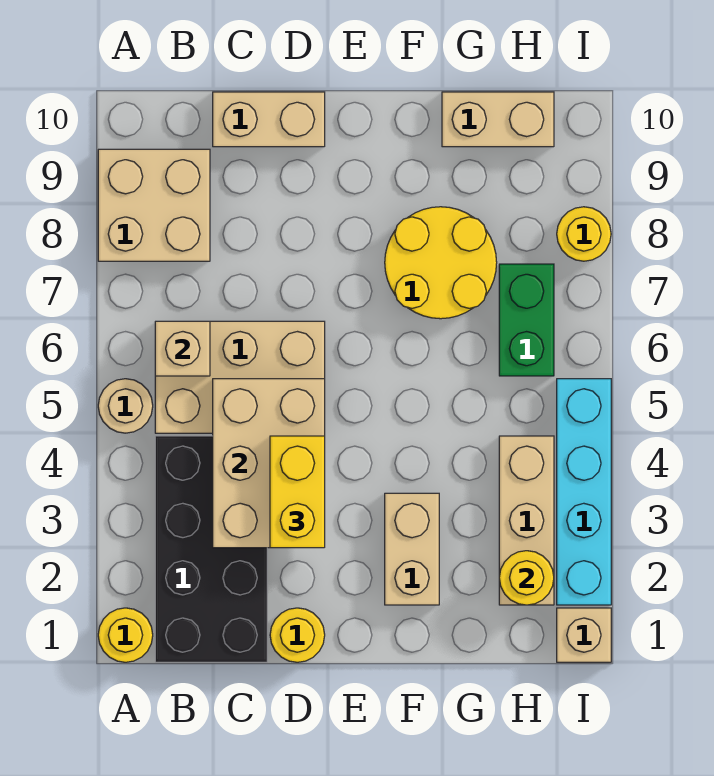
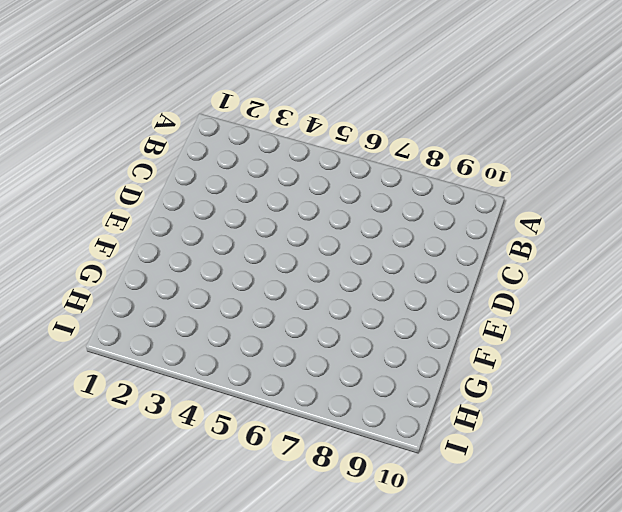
none -> yellow 1x1 round brick [98,608,153,662]
none -> tan 1x1 round brick [98,379,153,433]
none -> tan 2x2 brick [98,149,210,261]

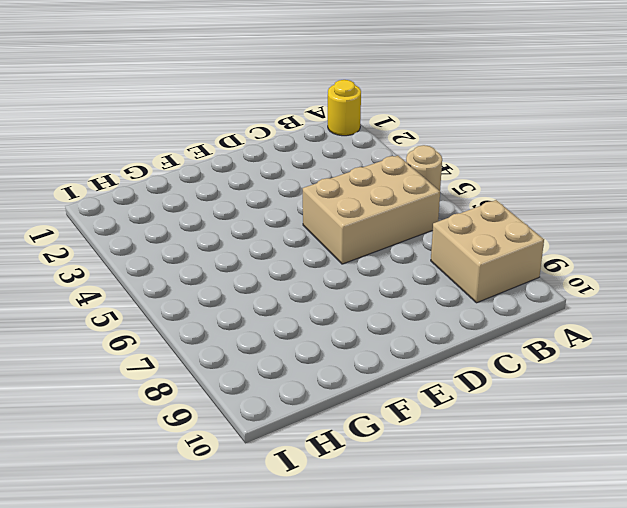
none -> black 2x4 brick [155,436,267,662]
none -> tan 1x2 brick [213,92,325,147]
none -> yellow 1x1 round brick [270,608,325,662]

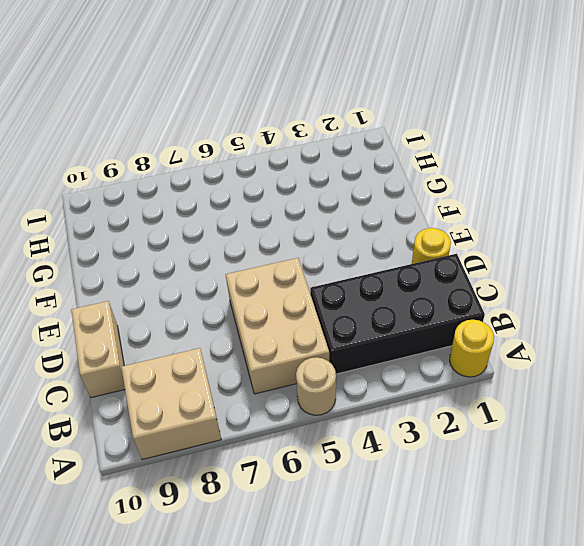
none -> tan 1x2 brick [385,493,439,605]
none -> yellow 2x2 round brick [385,207,497,319]
none -> tan 1x2 brick [442,92,554,147]

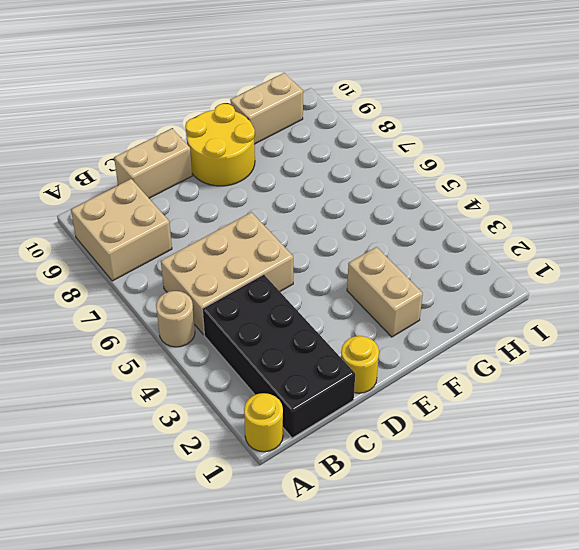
yellow 2x2 round brick [185,104,255,186] -> yellow 2x2 round brick moved to [385,207,497,319]
none -> tan 1x3 brick [499,436,554,605]
none -> green 1x2 brick [499,264,554,376]
none -> tan 1x1 brick [557,608,611,662]

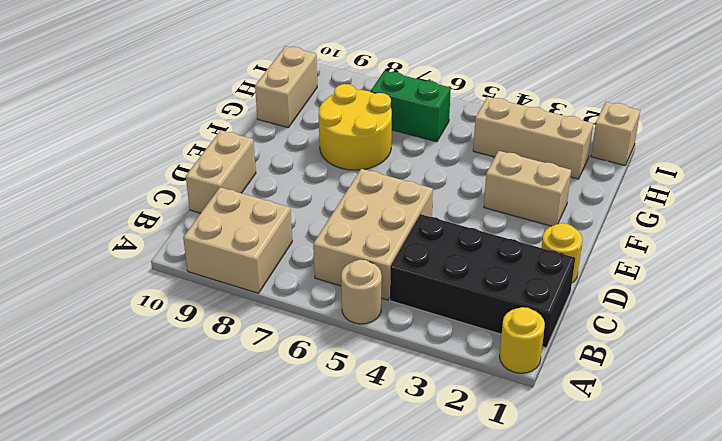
none -> cyan 1x4 brick [557,379,611,605]
none -> yellow 1x1 round brick [557,207,611,261]
none -> tan 1x1 brick [155,321,210,376]

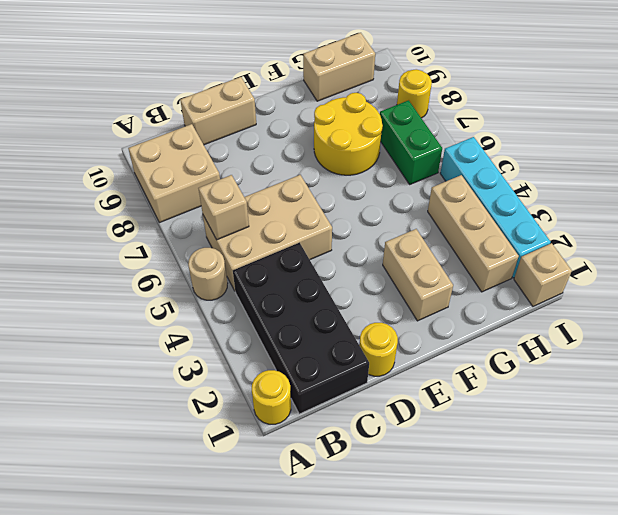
none -> tan 2x3 brick [213,379,325,548]
none -> yellow 1x1 round brick [499,551,554,605]
none -> yellow 1x2 brick [270,436,325,548]

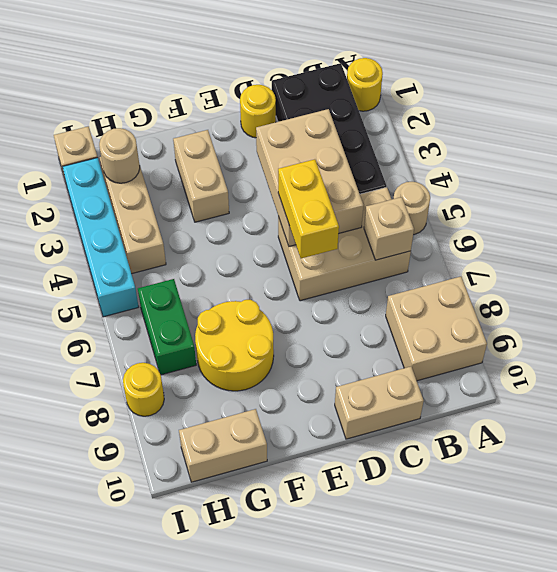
yellow 1x2 brick [278,159,339,258] -> yellow 1x2 brick moved to [270,436,325,548]
tan 1x1 round brick [99,128,140,183] -> yellow 1x1 round brick [499,551,554,605]

